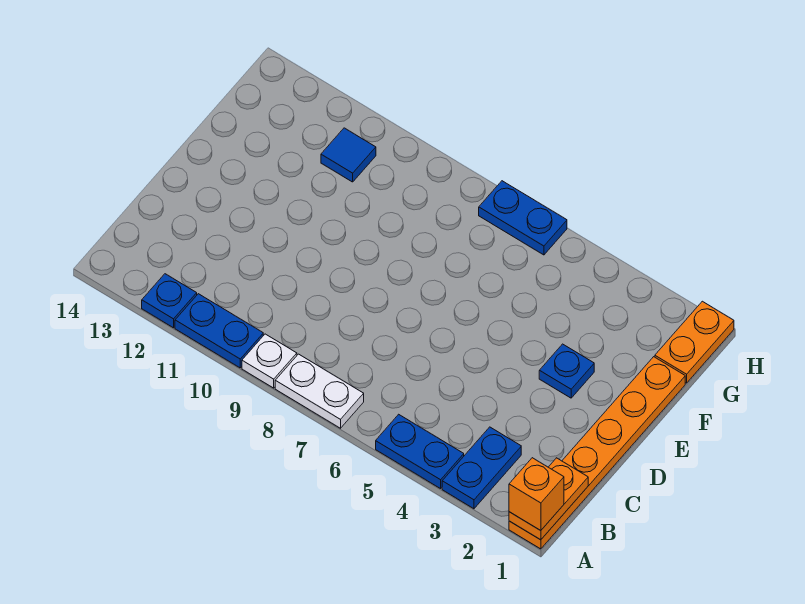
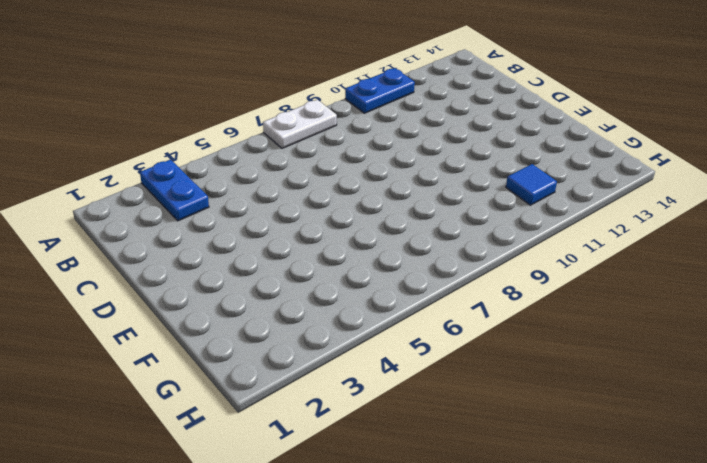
none -> orange 1x6 plate [509,357,685,549]
none -> blue 1x2 plate [376,414,464,489]
none -> white 1x1 plate [242,334,297,388]

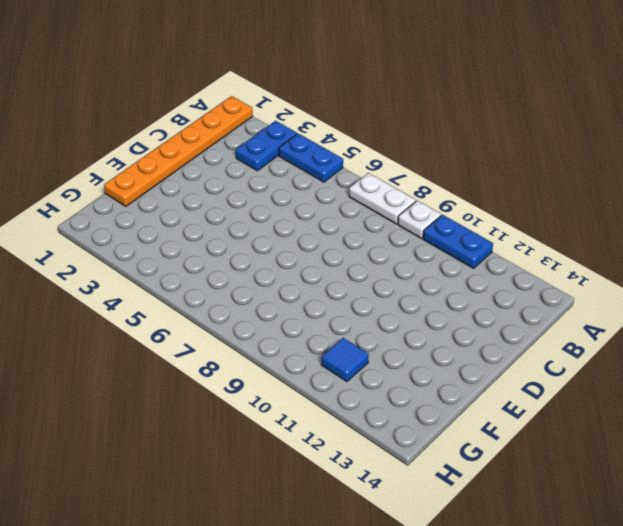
none -> blue 1x1 plate [142,274,197,328]
none -> blue 1x1 plate [539,344,594,398]
none -> orange 1x2 plate [655,301,734,383]

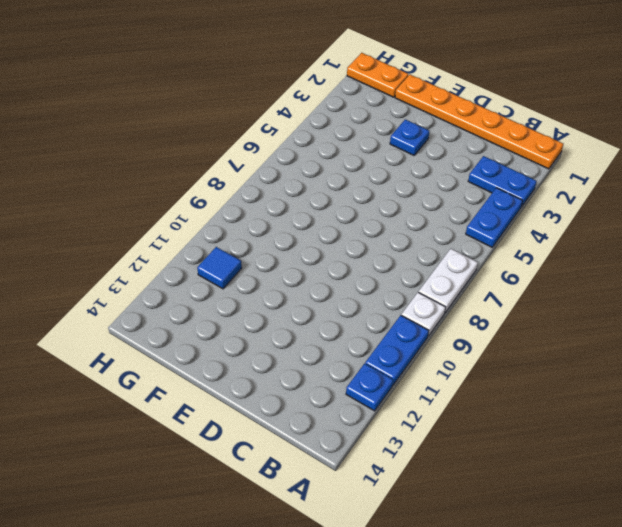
none -> blue 1x2 plate [479,181,567,255]
none -> orange 1x2 plate [509,458,588,540]
none -> orange 1x1 brick [509,458,564,531]

